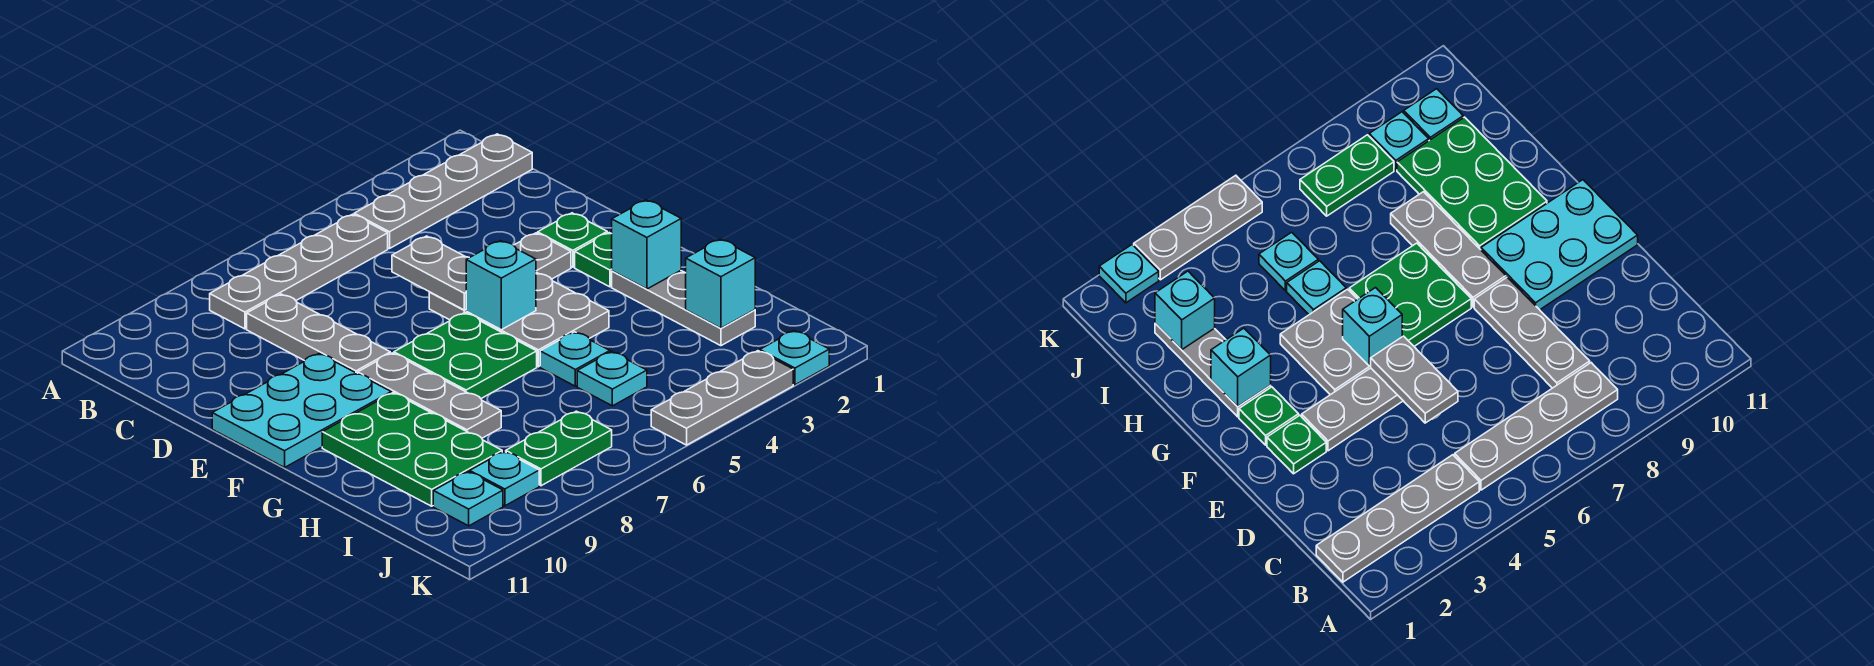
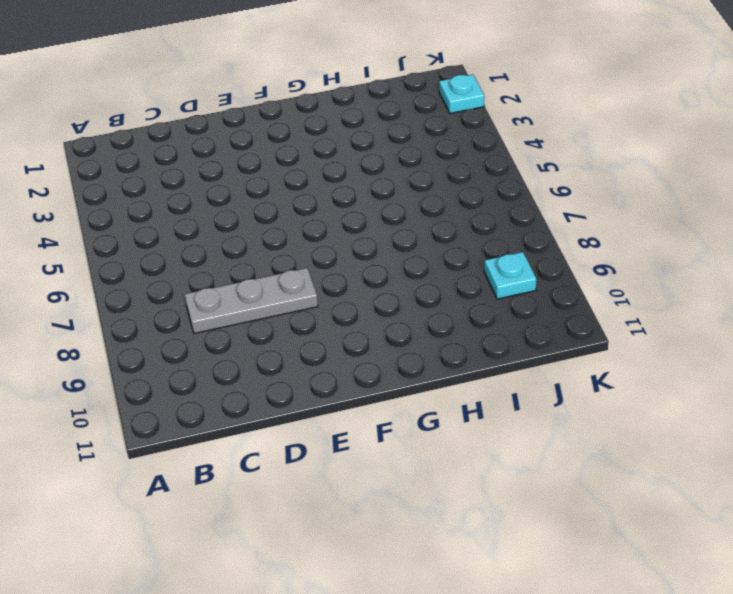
none -> grey 1x4 plate [354,134,532,249]
none -> grey 1x4 plate [210,214,388,329]
none -> green 1x1 plate [538,213,607,267]

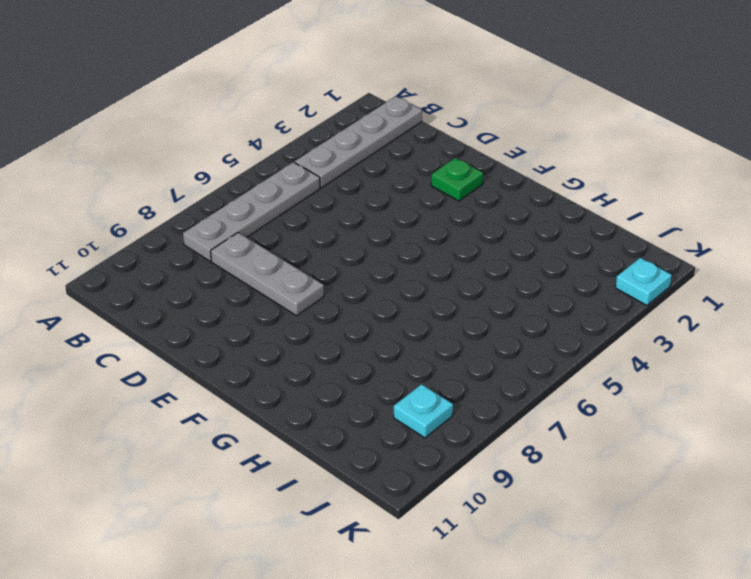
none -> grey 1x3 plate [429,233,571,320]
none -> cyan 2x3 plate [212,354,391,468]
none -> green 1x1 plate [575,233,612,287]

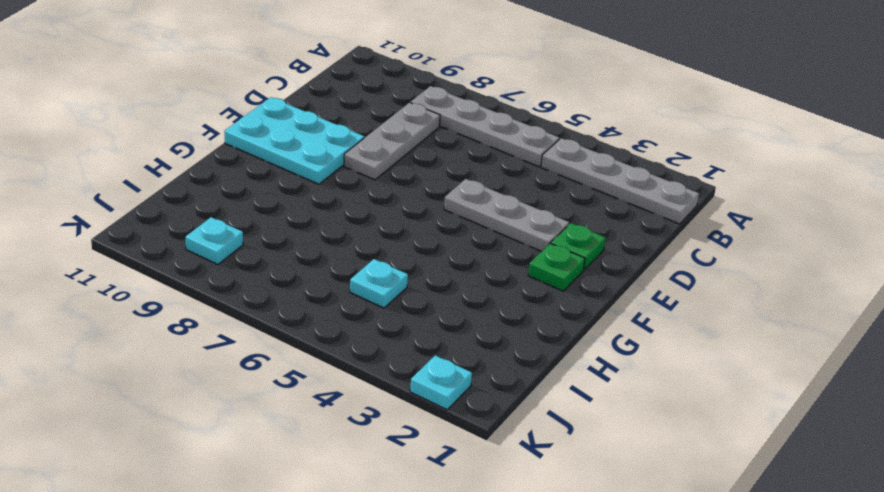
none -> grey 2x2 plate [466,273,609,367]
none -> green 2x2 plate [394,313,537,398]
none -> grey 1x3 plate [358,353,501,438]

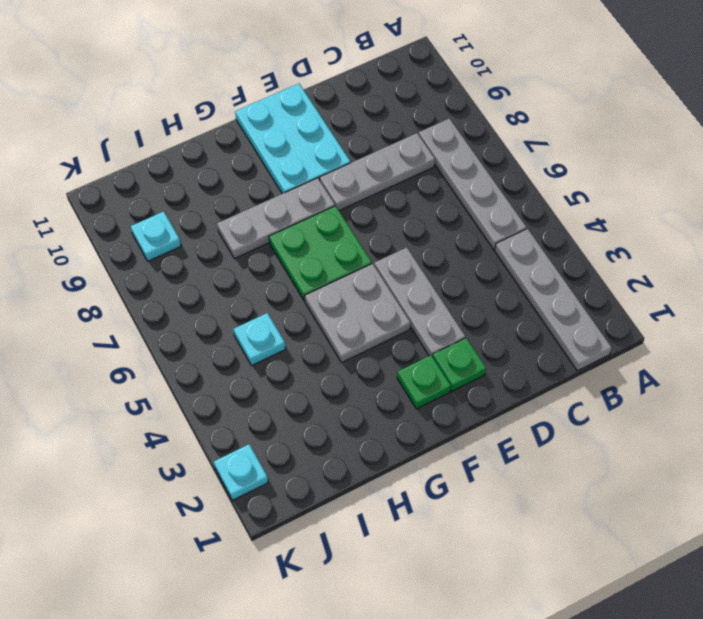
none -> grey 1x3 plate [612,271,755,346]
none -> green 2x3 plate [322,393,502,506]
none -> cyan 1x1 plate [540,332,610,386]

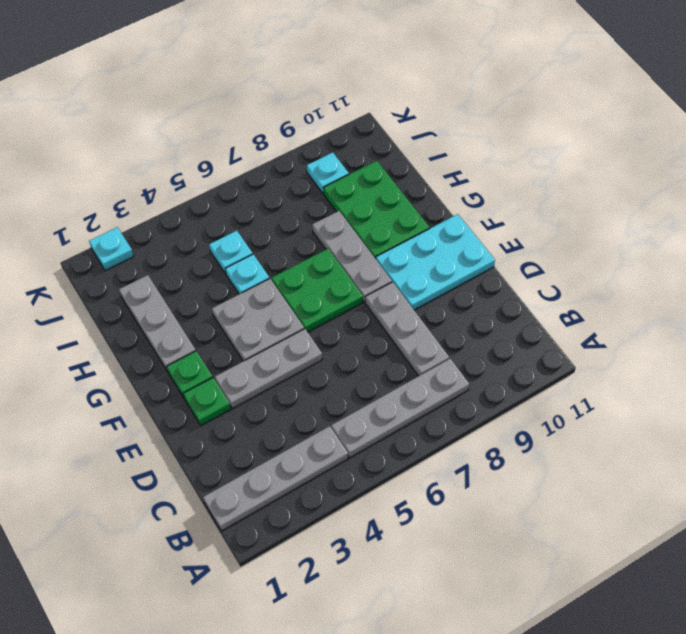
none -> green 1x2 plate [506,411,612,486]
none -> cyan 1x1 plate [433,472,503,526]
none -> grey 1x3 plate [651,351,793,445]

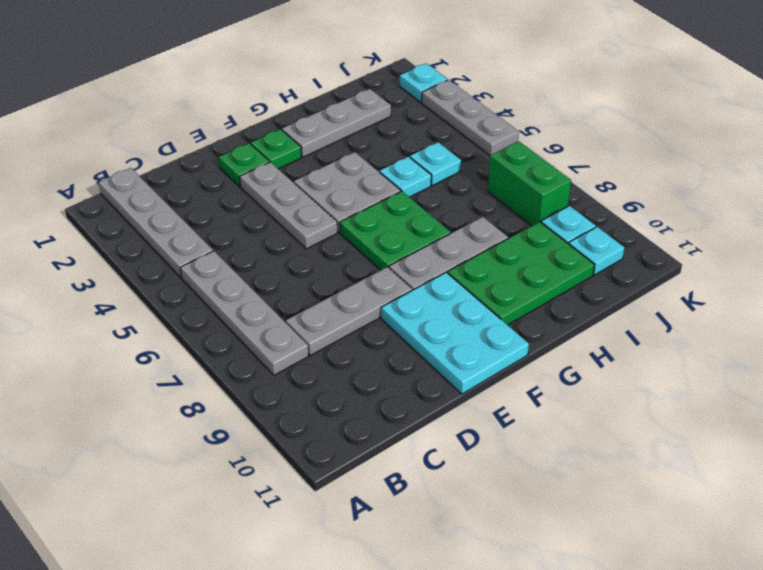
green 1x2 brick [488,141,571,226] -> green 1x2 plate [506,411,612,486]
none -> grey 1x2 plate [392,236,469,310]
none -> cyan 1x1 brick [466,241,536,330]
none -> cyan 1x1 brick [612,200,681,289]

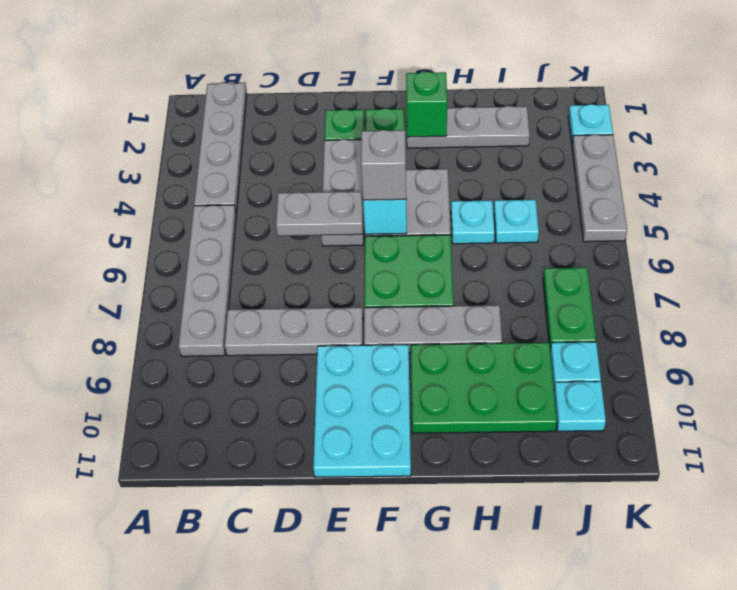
grey 1x1 brick [361,130,406,200] -> none
green 1x1 brick [406,72,447,137] -> cyan 1x1 brick [612,200,681,289]
none -> cyan 1x1 brick [686,239,755,328]

